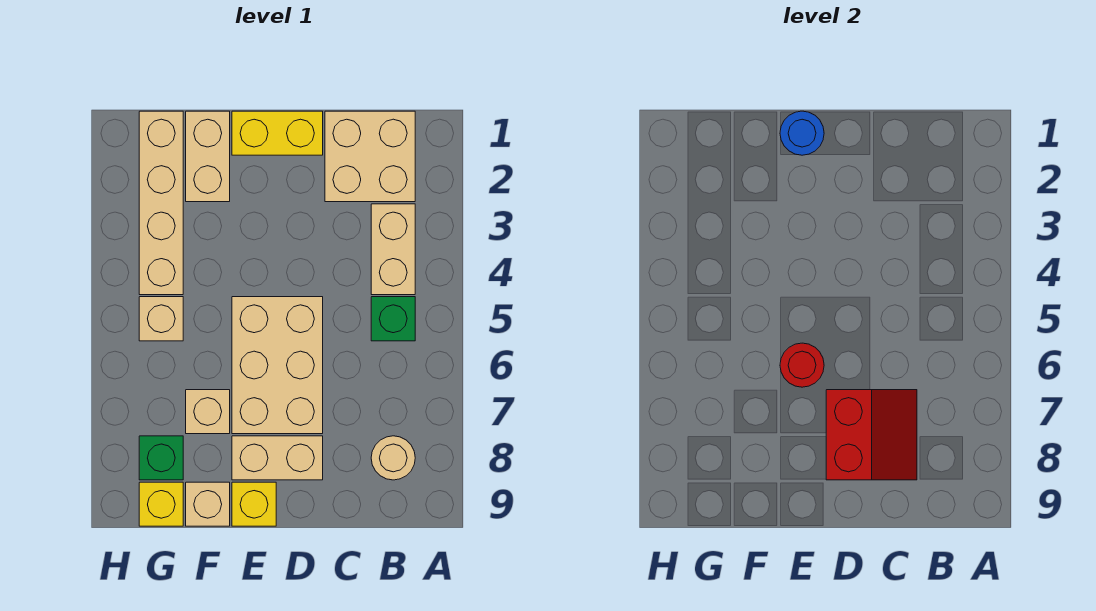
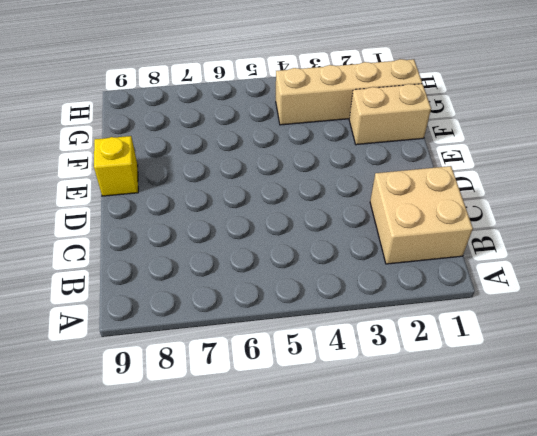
none -> tan 1x2 brick [371,204,415,295]
none -> green 1x1 brick [371,297,415,341]
none -> tan 1x1 round brick [371,436,415,480]

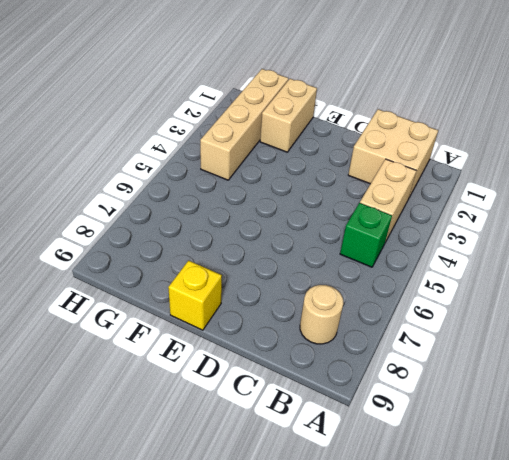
none -> yellow 1x2 brick [232,111,323,155]
none -> tan 2x3 brick [232,297,323,434]
none -> tan 1x2 brick [232,436,323,480]

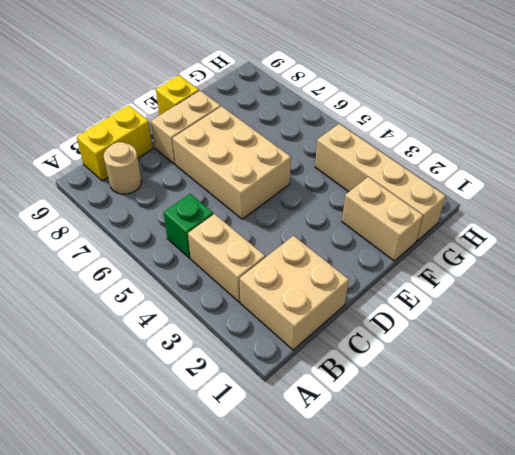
yellow 1x2 brick [77,105,153,181] -> yellow 1x2 brick moved to [232,111,323,155]
none -> tan 1x1 brick [186,390,230,434]
none -> tan 1x1 brick [186,482,230,526]
none -> tan 1x1 brick [139,297,183,341]

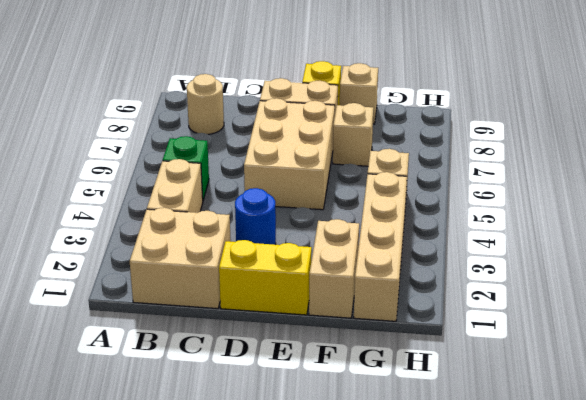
blue 1x1 round brick [235,188,276,245] -> blue 1x1 round brick moved to [780,111,824,155]
none -> green 1x1 brick [139,436,183,480]
none -> yellow 1x1 brick [139,482,183,526]
none -> red 2x2 slope [826,390,917,480]

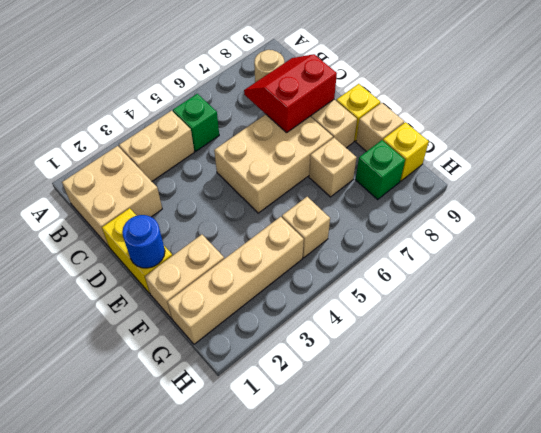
none -> red 1x1 round brick [780,343,824,387]

